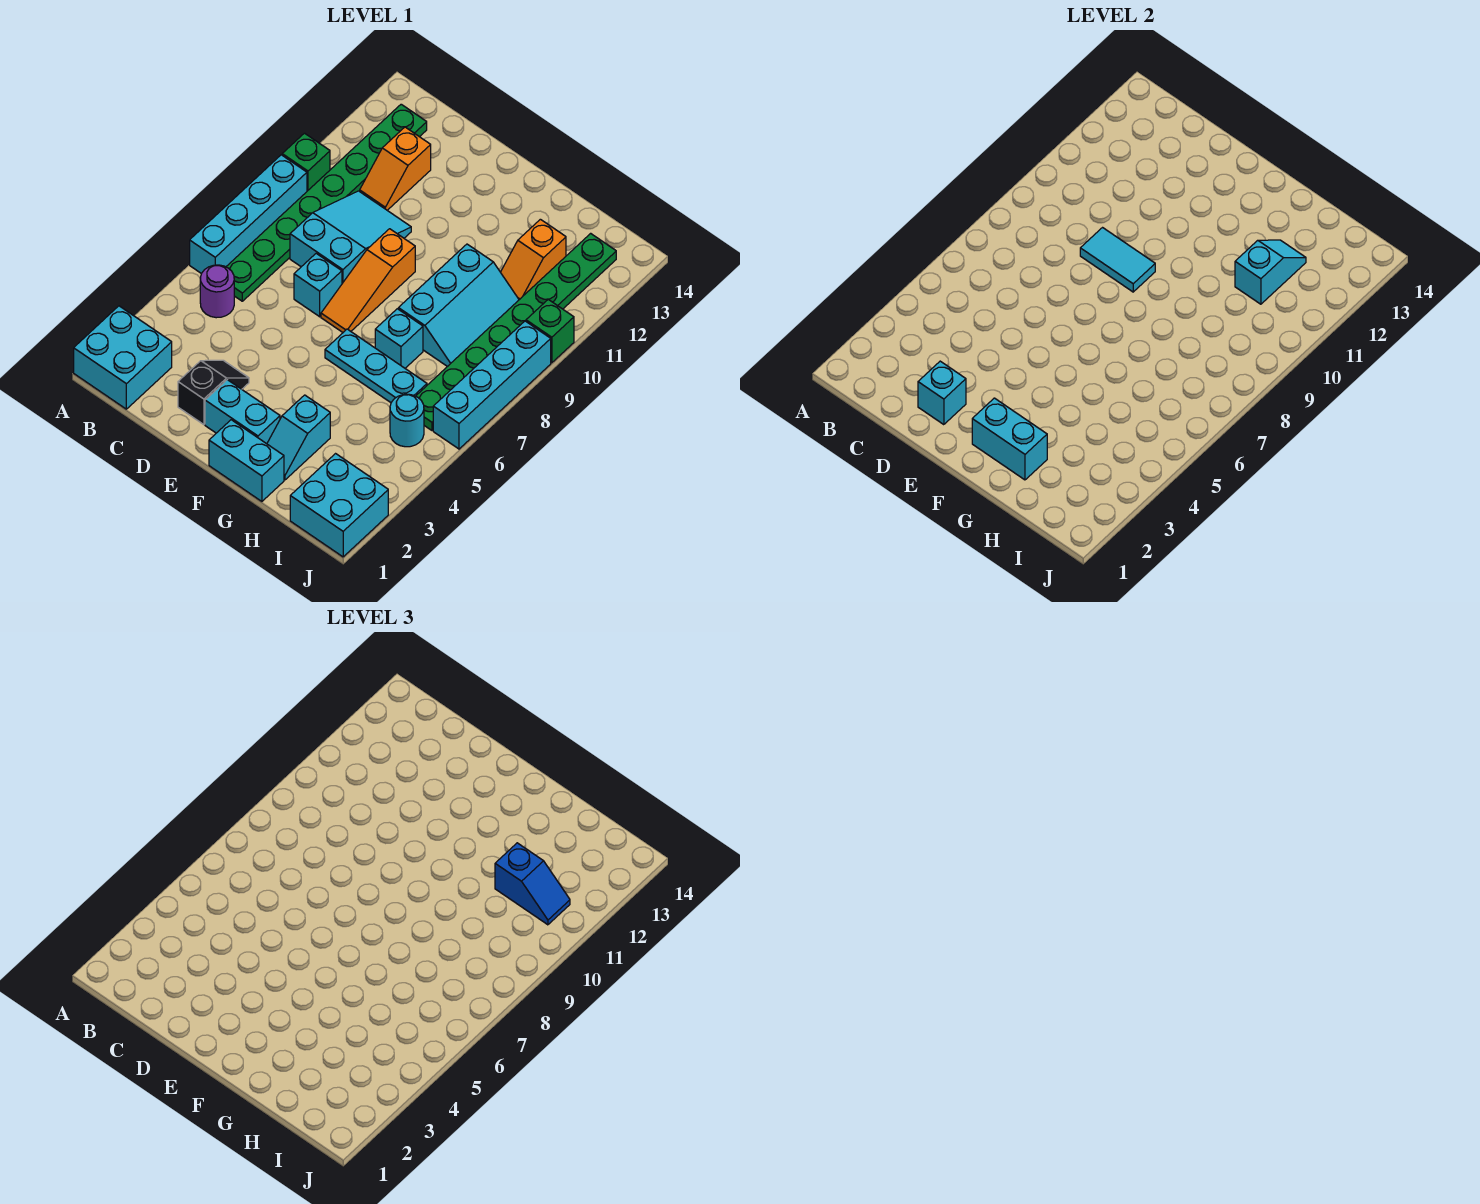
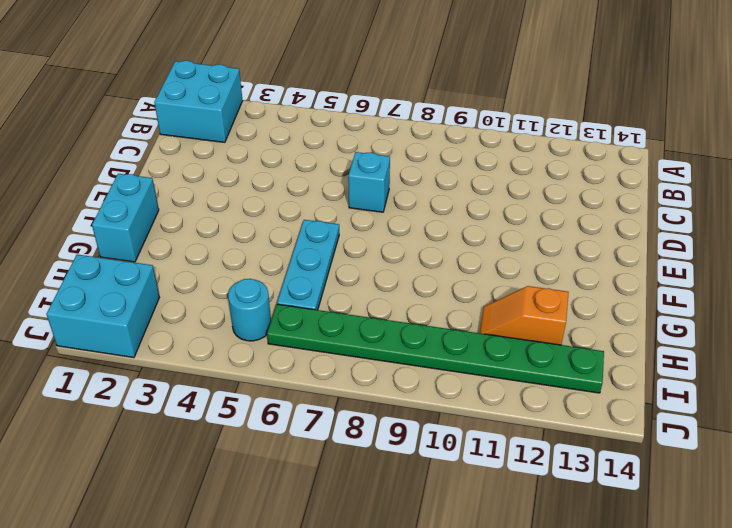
none -> cyan 1x4 brick [190,155,307,274]
none -> green 1x1 brick [282,133,330,191]
none -> purple 1x1 round brick [200,265,234,318]

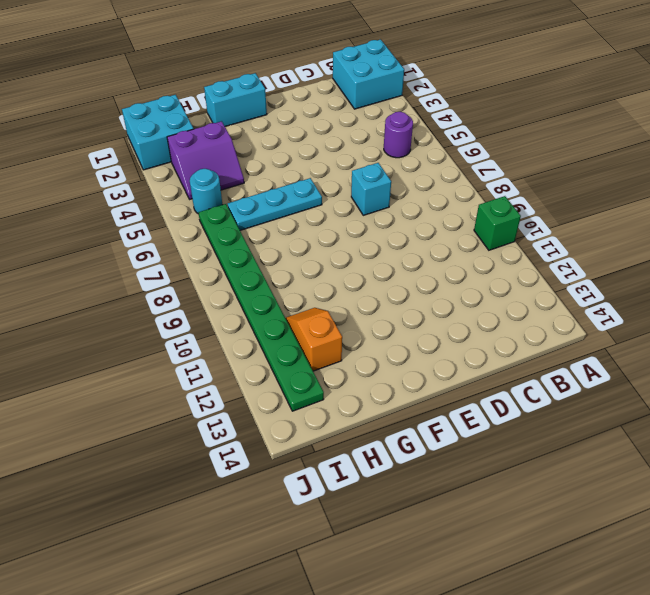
purple 2x2 slope [167,121,244,199] -> none
none -> cyan 1x4 brick [190,155,307,274]
none -> green 1x8 plate [226,104,427,301]
none -> cyan 2x3 slope [290,191,411,283]

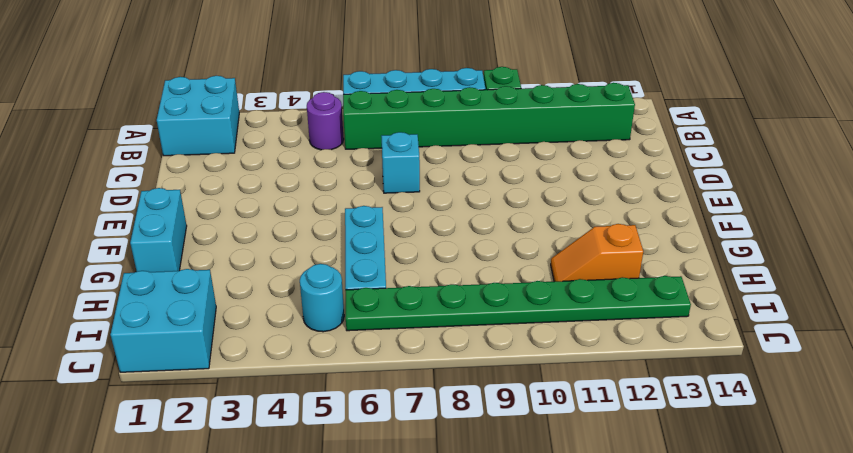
green 1x8 brick [343,83,635,149] -> green 1x8 plate [226,104,427,301]
none -> cyan 2x3 slope [290,191,411,283]
none -> orange 1x2 slope [360,127,431,210]
none -> black 1x2 slope [178,360,249,425]

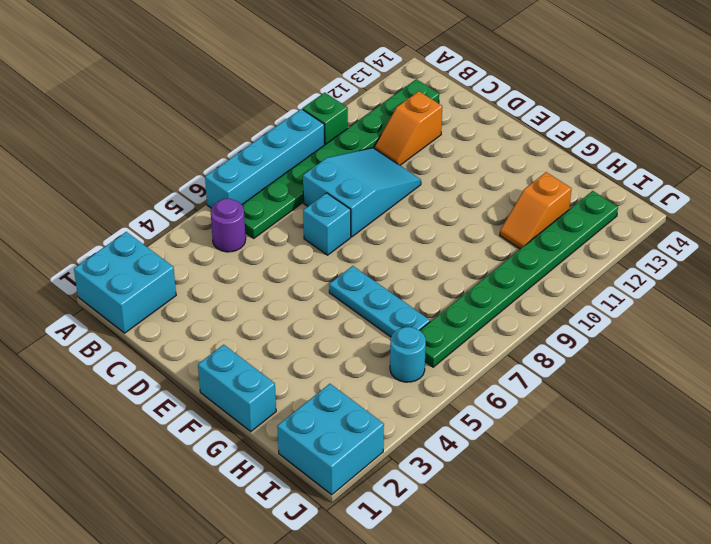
none -> black 1x2 slope [178,360,249,425]
none -> cyan 1x2 brick [205,380,280,444]
none -> orange 1x3 slope [321,229,415,332]

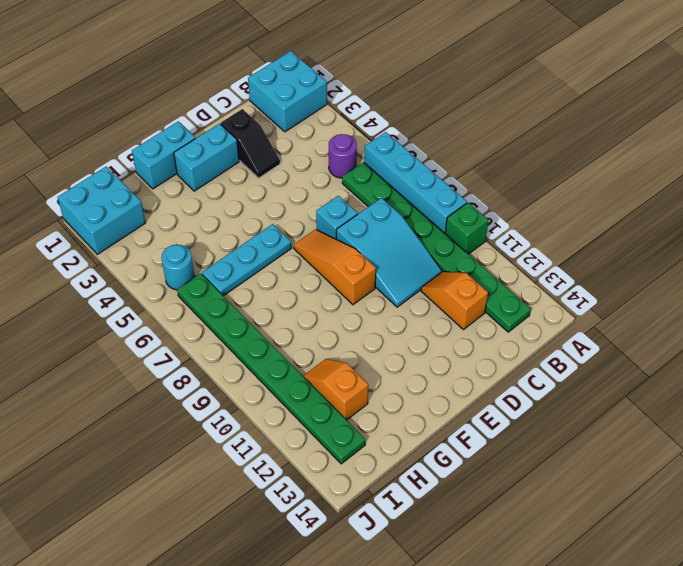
none -> cyan 1x2 slope [267,395,330,480]
none -> cyan 1x1 brick [375,309,423,368]
none -> cyan 2x3 slope [398,244,519,367]

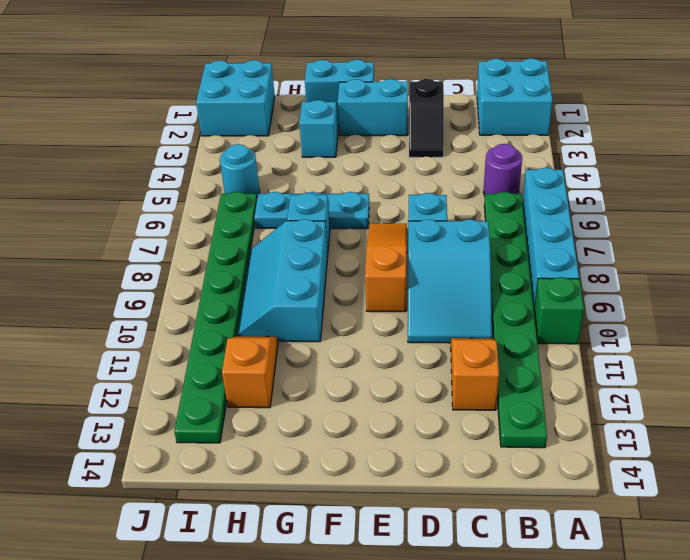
none -> cyan 1x4 brick [433,321,551,449]
none -> green 1x1 brick [526,299,574,363]
none -> cyan 1x1 brick [918,361,966,425]

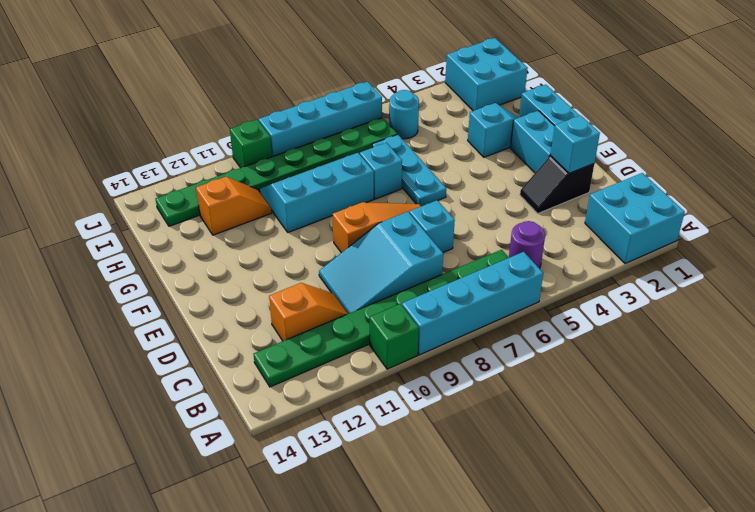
none -> cyan 1x2 tile [1080,228,1155,292]
none -> cyan 1x2 brick [972,398,1047,480]
none -> cyan 1x2 slope [1235,240,1306,304]

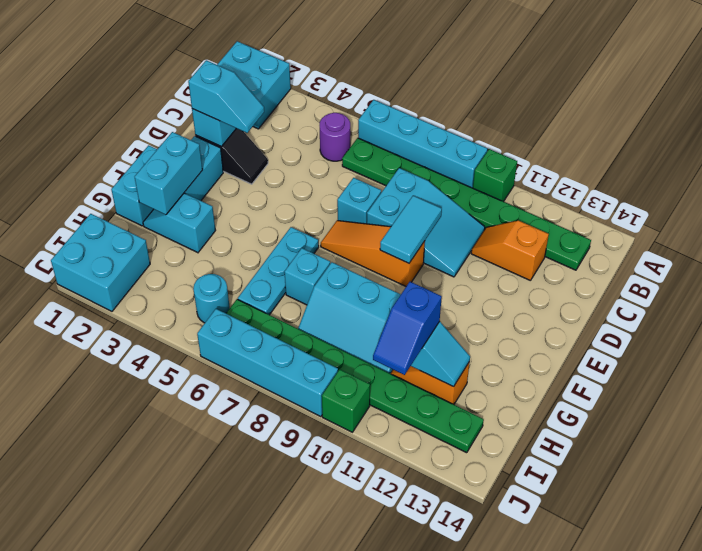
cyan 1x2 slope [188,60,264,133] -> none

